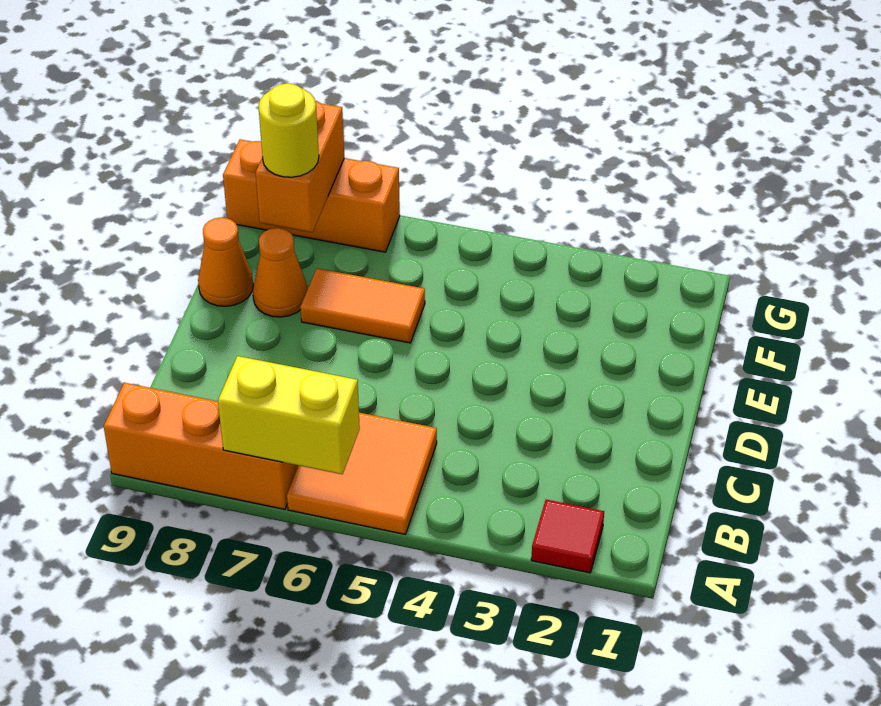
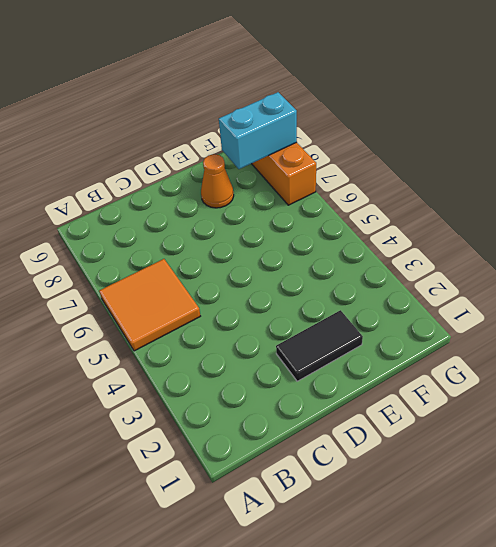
black 1x2 tile [276,310,363,381] -> none
cyan 1x2 brick [219,92,297,169] -> orange 1x2 brick [256,101,344,232]
none -> red 1x1 tile [531,500,604,573]
none -> orange 1x3 brick [104,383,298,509]

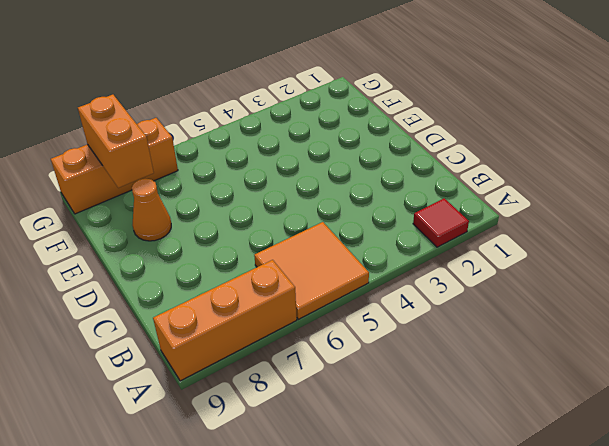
none -> orange 1x2 tile [300,268,425,343]
none -> orange 1x1 cone [198,218,253,306]

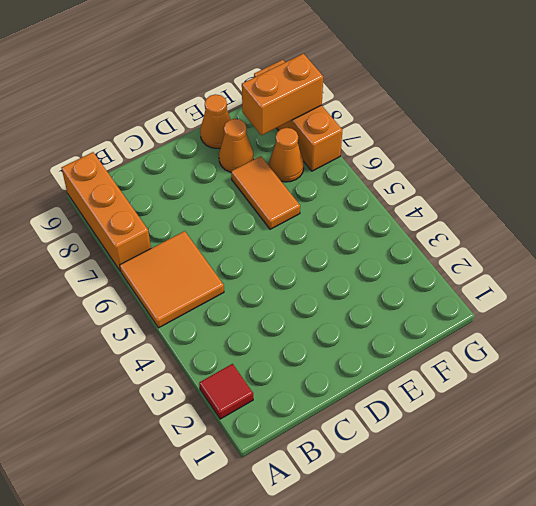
orange 1x1 cone [269,128,304,182] -> none
none -> yellow 1x2 brick [218,356,360,474]
none -> yellow 1x1 round brick [258,84,319,177]

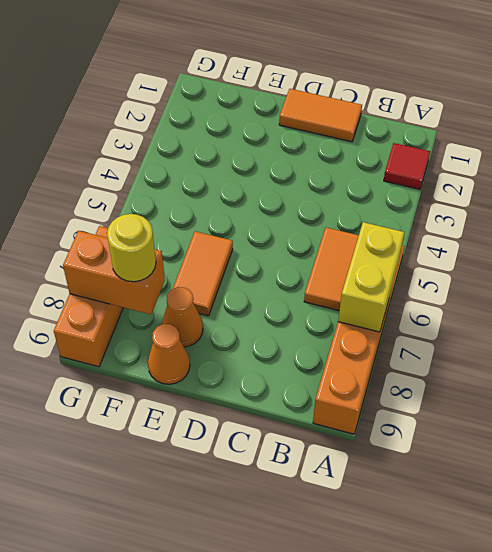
orange 1x2 tile [279,89,362,142] -> none

